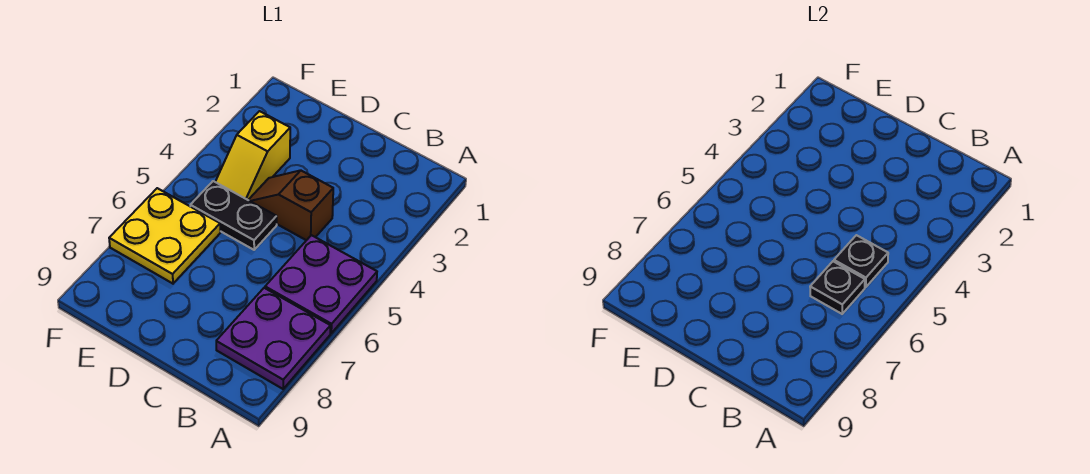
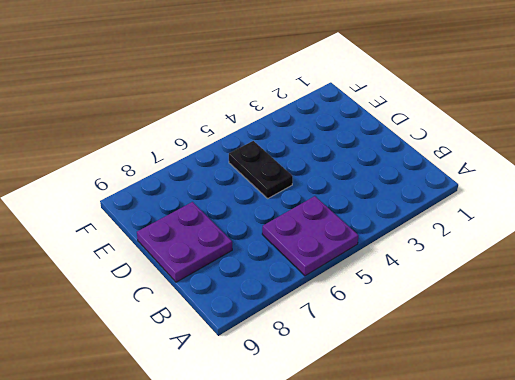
purple 2x2 plate [137,202,232,282] -> purple 2x2 plate moved to [216,288,330,389]
none -> brown 1x2 slope [249,170,333,240]
none -> yellow 1x2 slope [215,111,290,200]

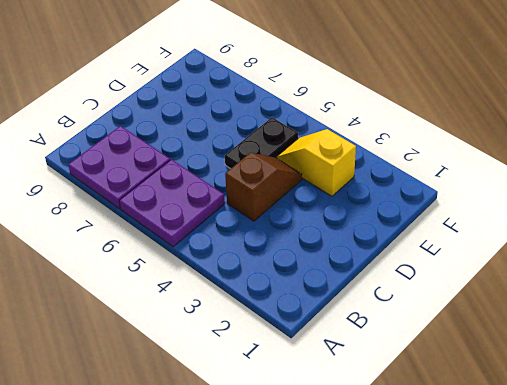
none -> yellow 2x2 plate [109,188,220,284]
none -> black 1x1 plate [834,235,888,287]

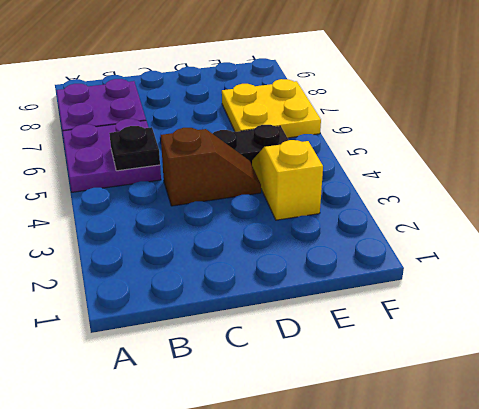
none -> black 1x1 plate [810,261,865,314]

